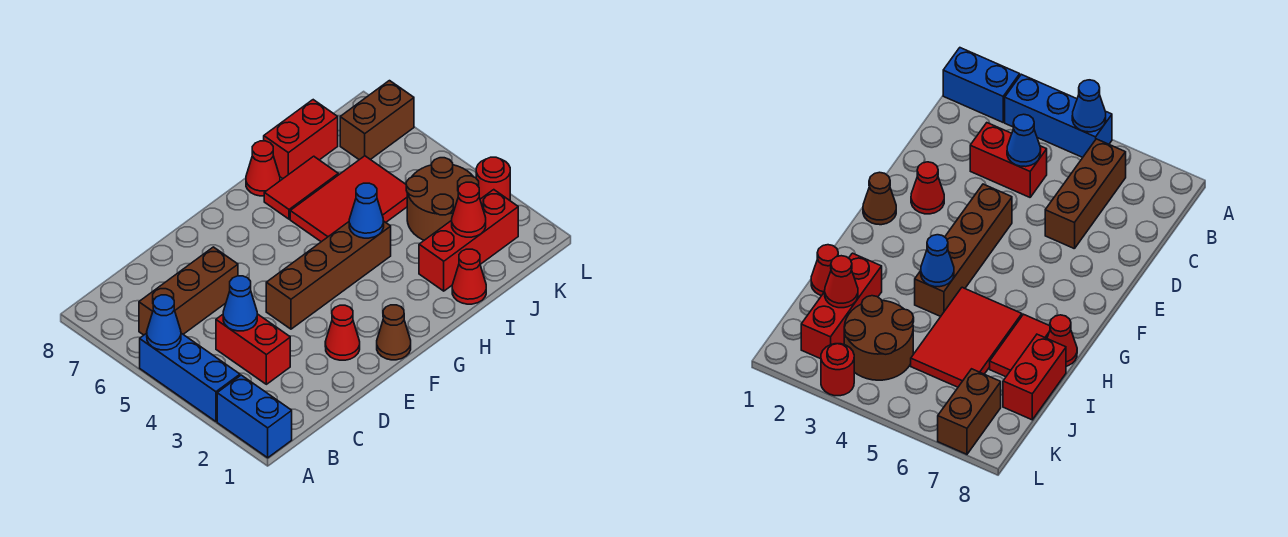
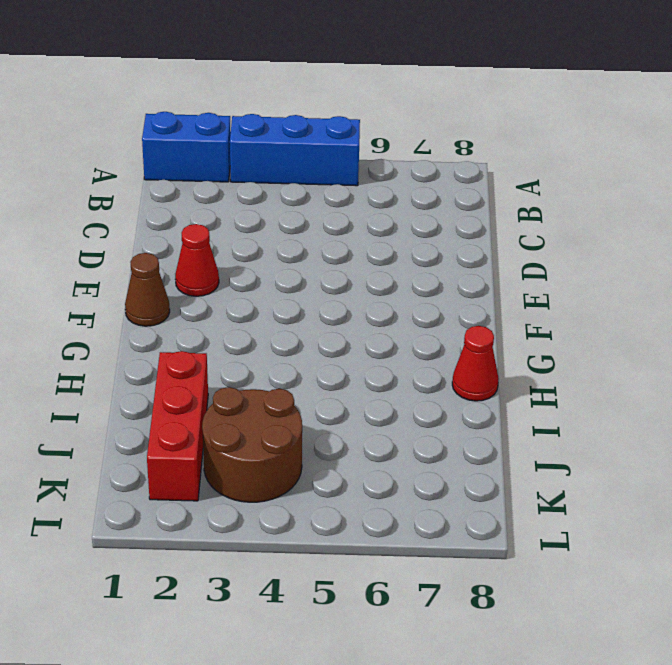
none -> brown 1x3 brick [139,247,238,335]
none -> red 1x2 brick [216,314,290,384]
none -> brown 1x4 brick [266,221,391,329]

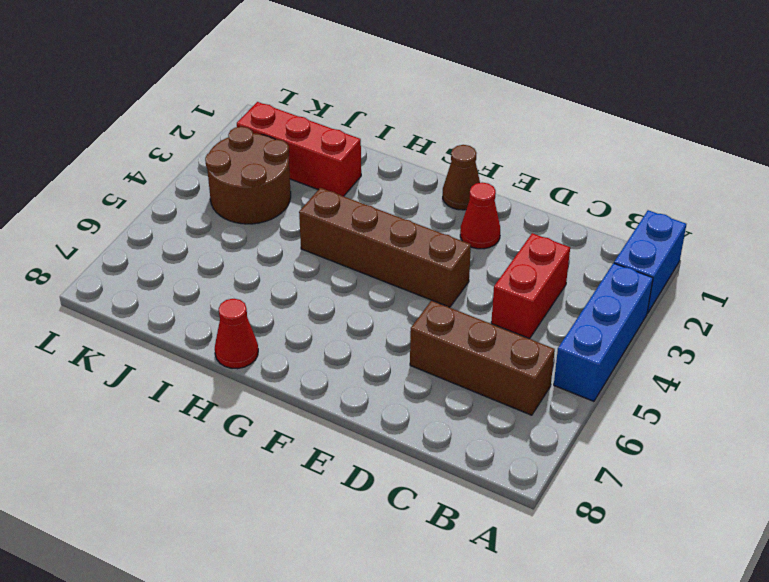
none -> red 2x3 tile [290,156,407,242]
none -> red 1x2 tile [264,156,338,219]
none -> red 1x1 cone [452,249,486,304]

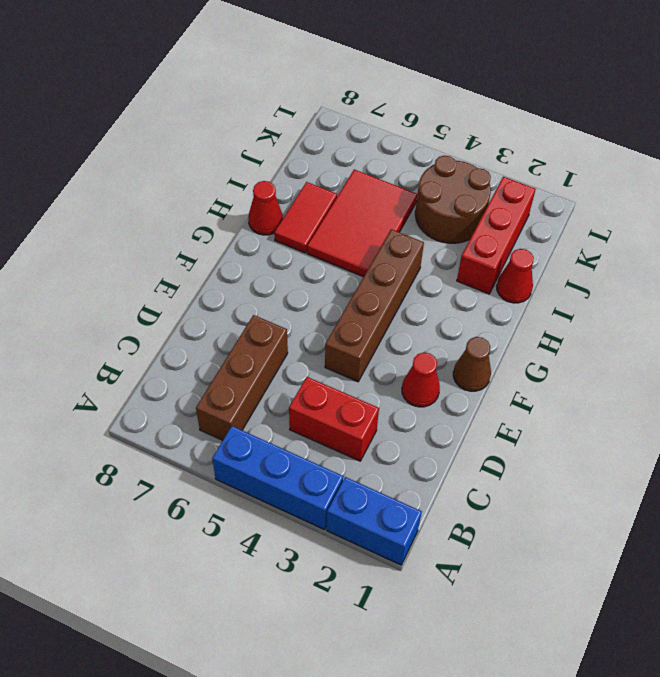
none -> red 1x2 brick [264,100,338,179]
none -> brown 1x2 brick [340,81,414,160]
none -> red 1x1 round brick [476,157,510,200]

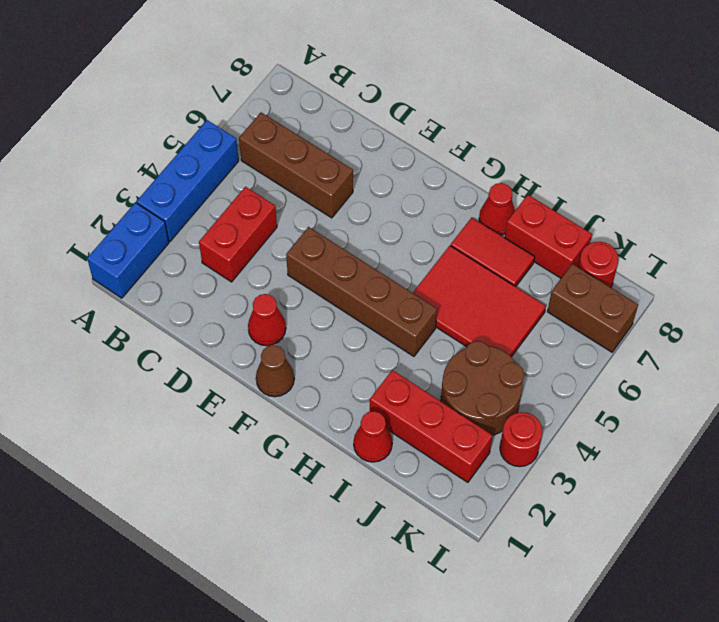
red 1x1 round brick [578,242,618,287] -> none
none -> blue 1x1 cone [147,295,181,350]
none -> blue 1x1 cone [223,276,257,331]
none -> blue 1x1 cone [349,183,384,238]

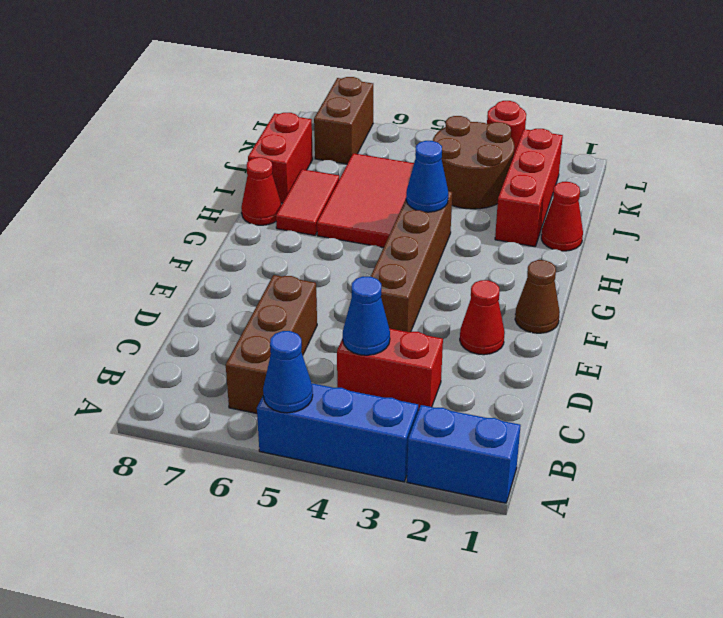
none -> red 1x1 cone [452,182,486,237]

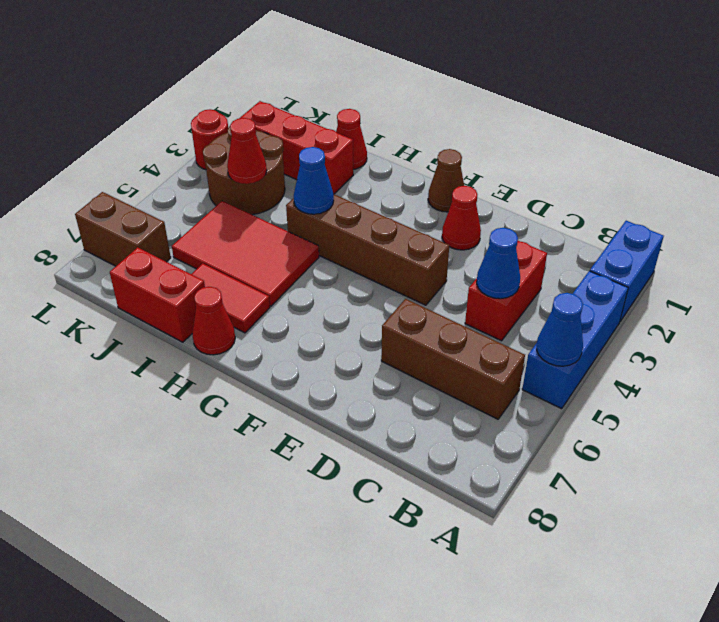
red 1x1 cone [227,118,267,184] -> red 1x1 cone moved to [452,182,486,237]

